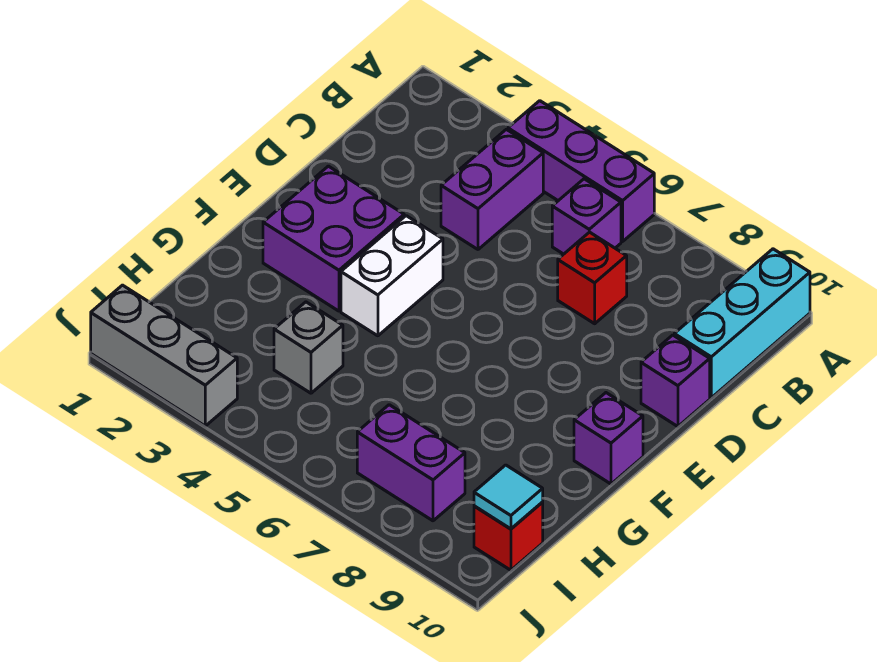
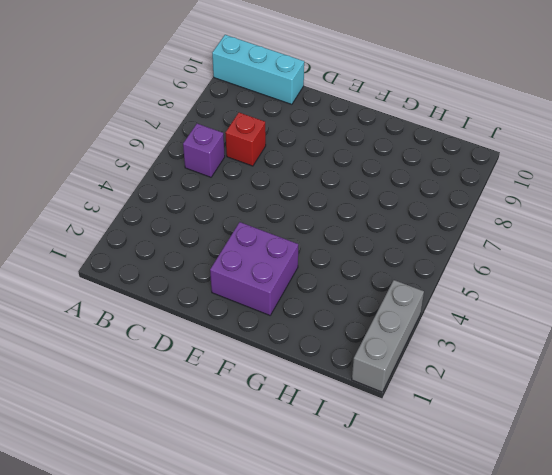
none -> purple 1x3 brick [508,101,654,241]
none -> purple 1x2 brick [441,129,543,249]
none -> purple 1x1 brick [641,335,710,427]

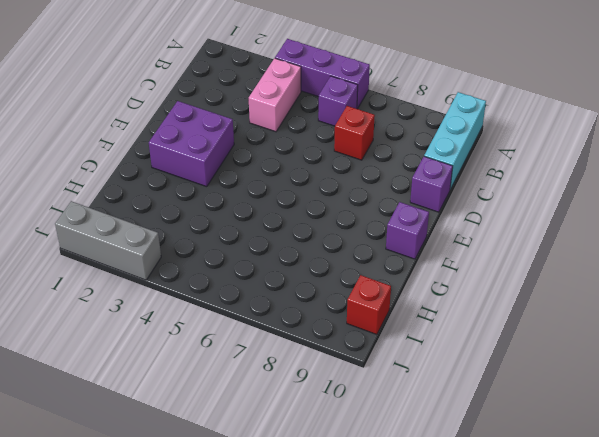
pink 1x2 brick [249,58,301,132] -> purple 1x2 brick [441,129,543,249]
none -> white 1x2 brick [341,216,443,336]
none -> grey 1x1 brick [274,302,343,393]
none -> purple 1x2 brick [357,405,465,521]

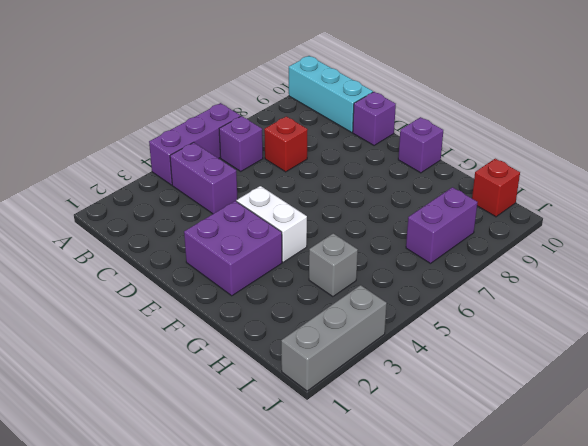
none -> cyan 1x1 tile [474,465,543,529]

